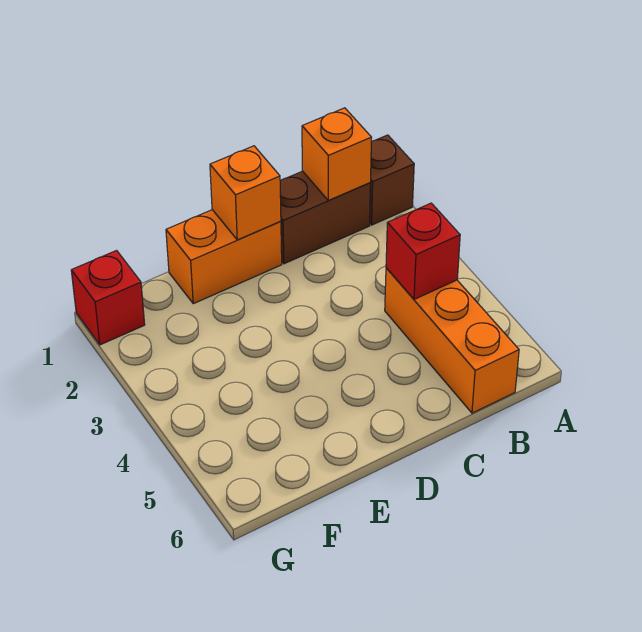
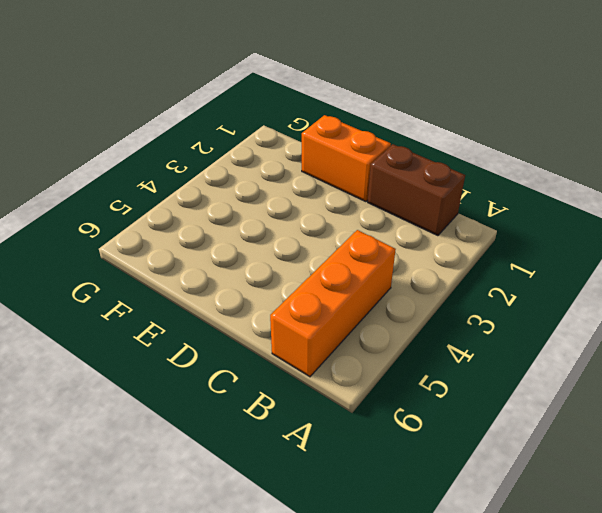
none -> brown 1x1 brick [370,135,414,225]
none -> red 1x1 brick [71,251,145,345]

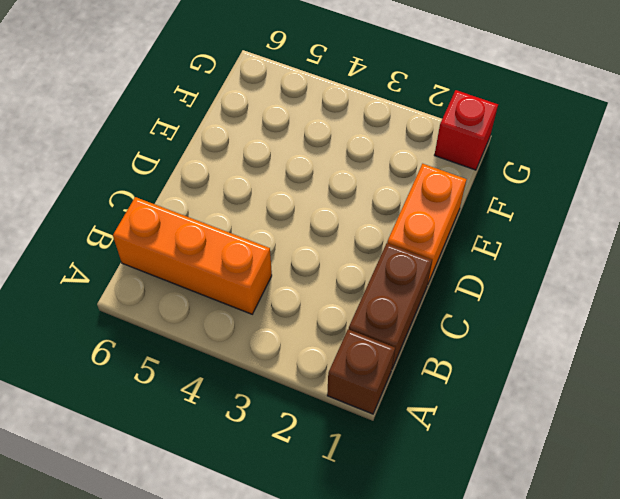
none -> orange 1x1 brick [302,108,372,200]
none -> red 1x1 brick [386,203,460,299]

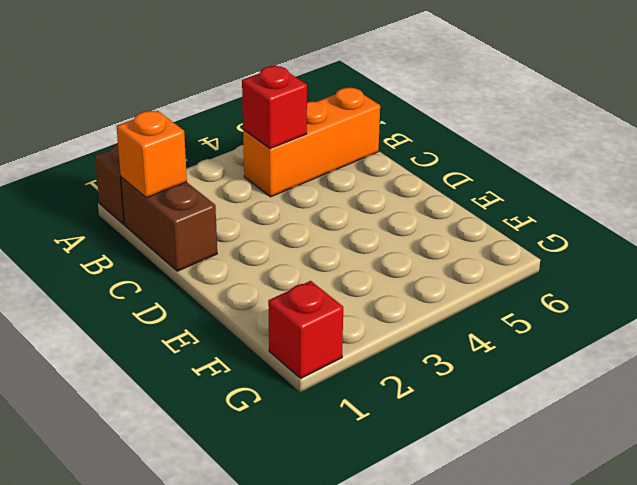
none -> orange 1x2 brick [166,210,282,304]
none -> orange 1x1 brick [210,146,281,240]

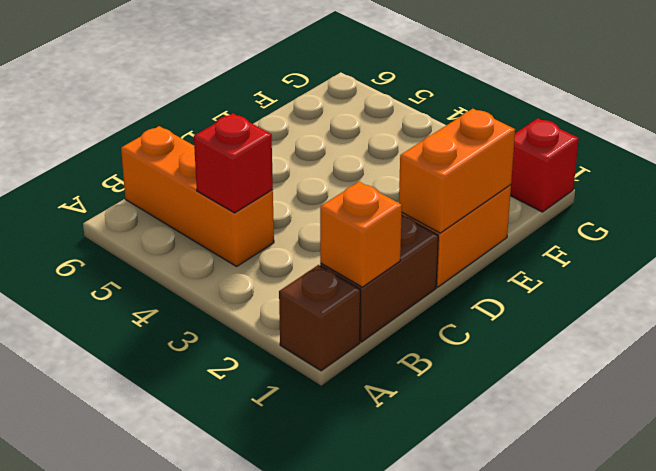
orange 1x2 brick [399,109,515,233] -> orange 1x1 brick [210,146,281,240]

